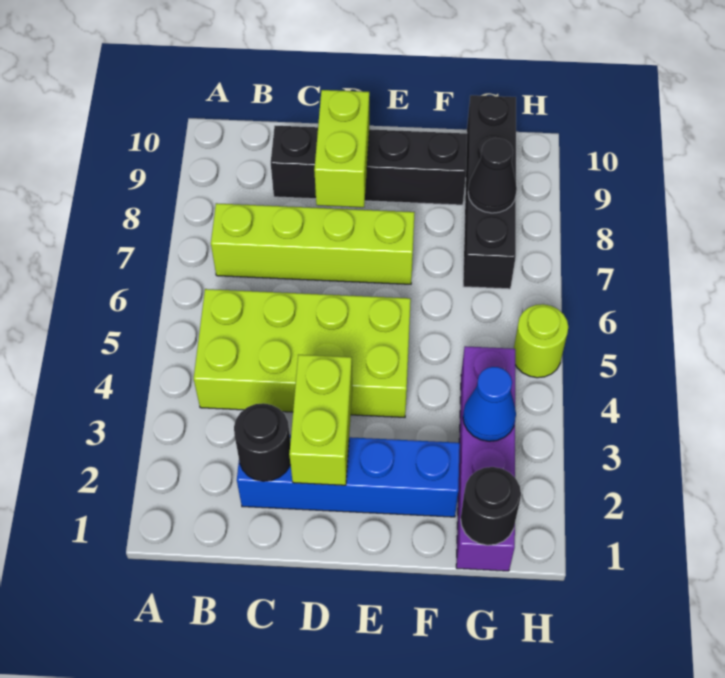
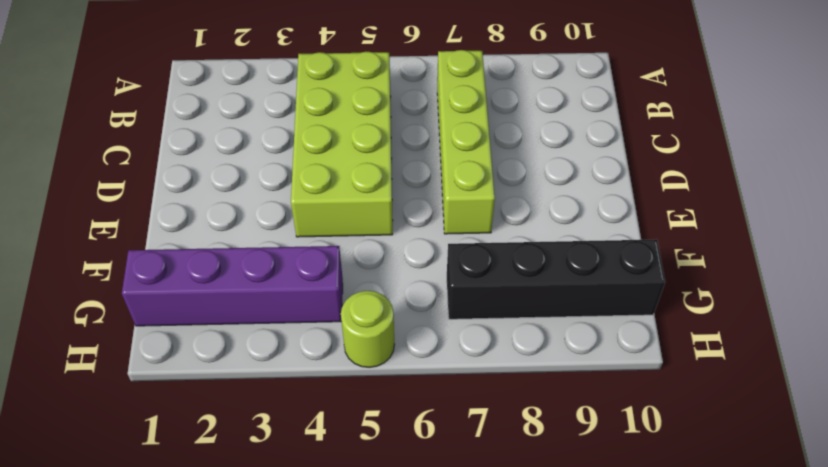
none -> blue 1x4 brick [237,435,460,517]
none -> black 1x4 brick [271,126,467,205]
none -> black 1x1 round brick [234,403,290,481]

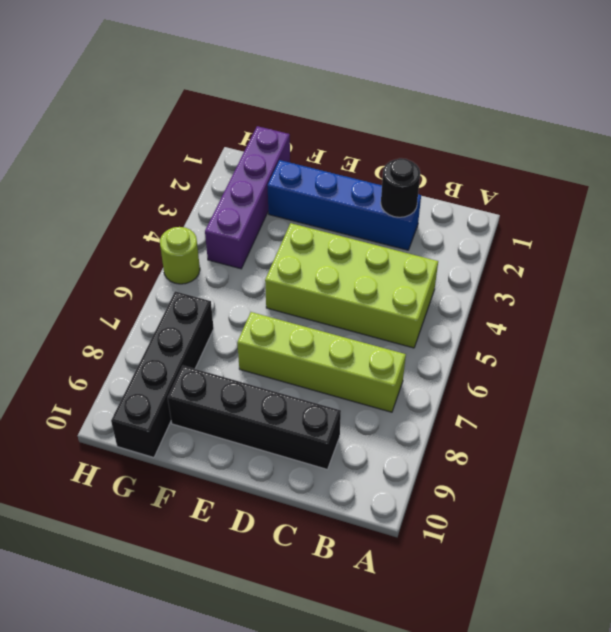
none -> lime 1x2 brick [289,355,352,485]
none -> lime 1x2 brick [314,90,369,207]
none -> black 1x1 round brick [461,467,521,545]

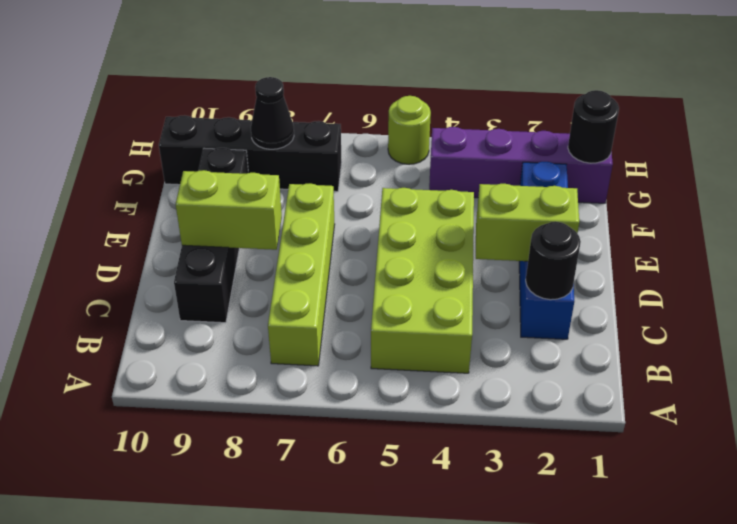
none -> blue 1x1 cone [463,367,516,441]

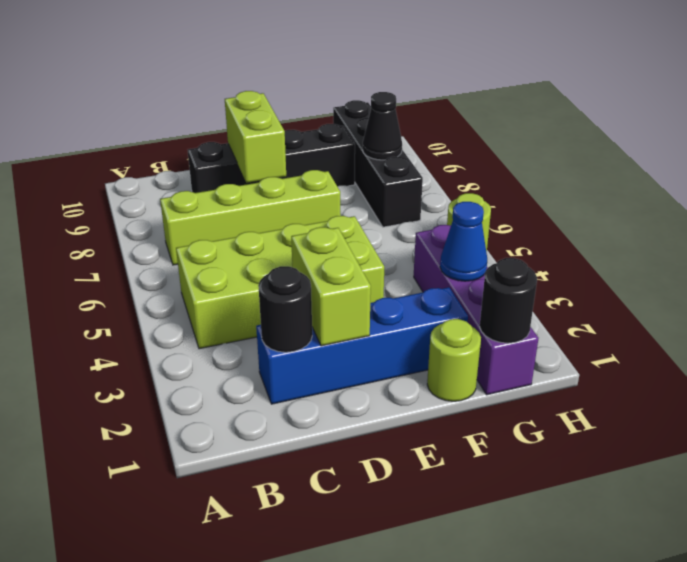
lime 1x1 round brick [427,319,481,401] -> none

